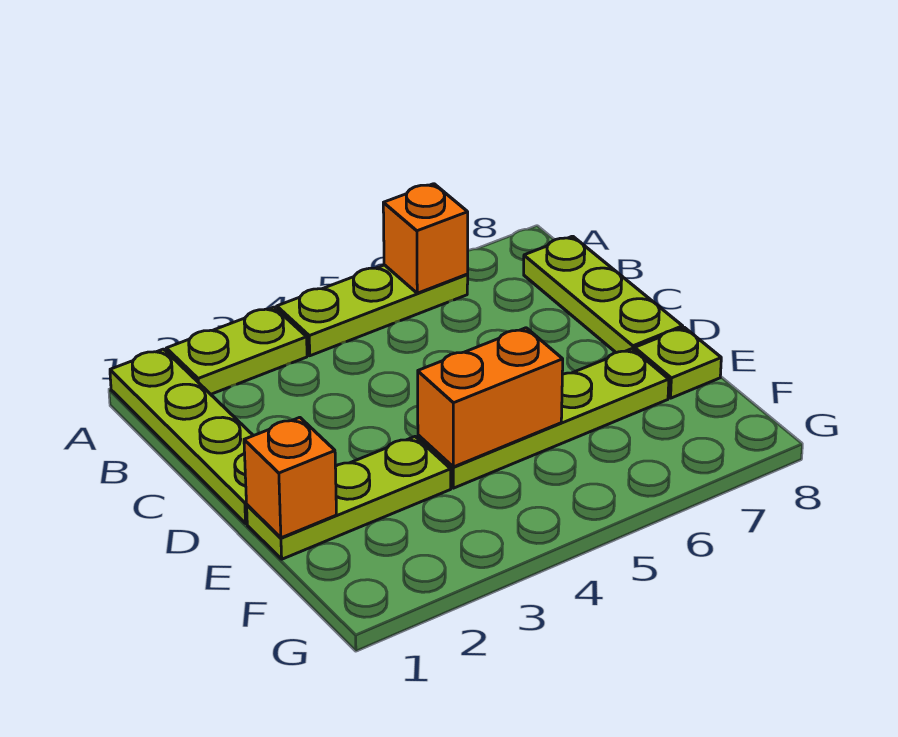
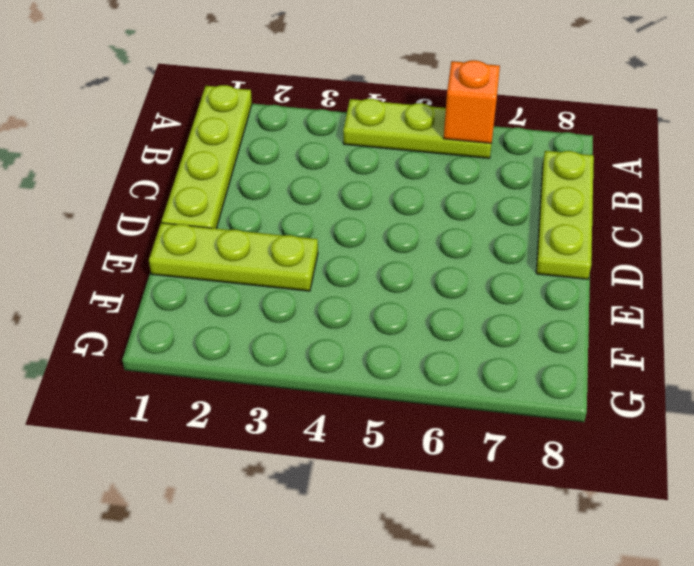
none -> lime 1x2 plate [166,307,307,394]
none -> lime 1x4 plate [418,349,669,488]

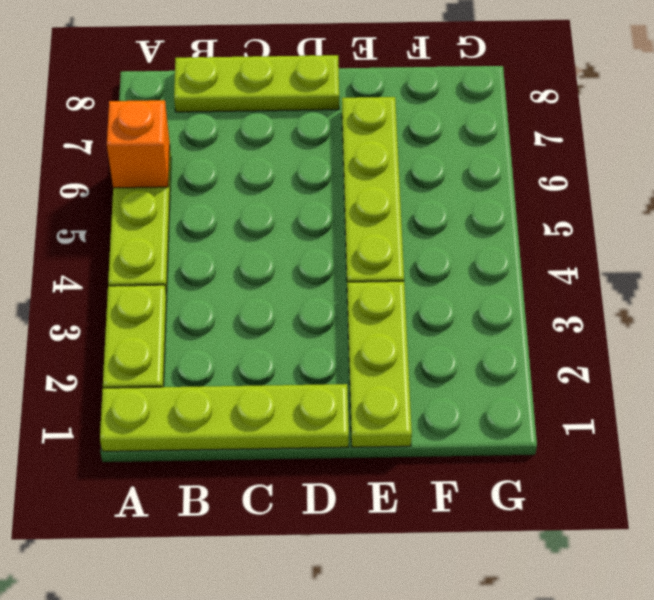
none -> lime 1x1 plate [635,327,721,398]
none -> orange 1x1 brick [244,417,336,538]

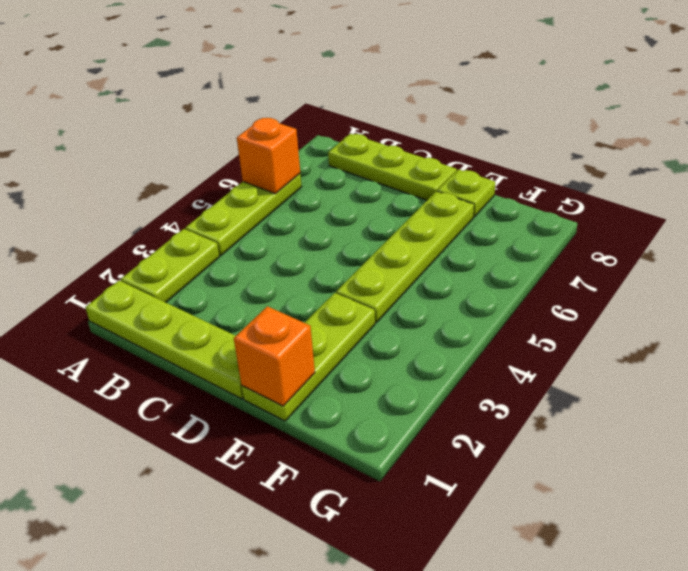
none -> orange 1x2 brick [418,328,563,467]

